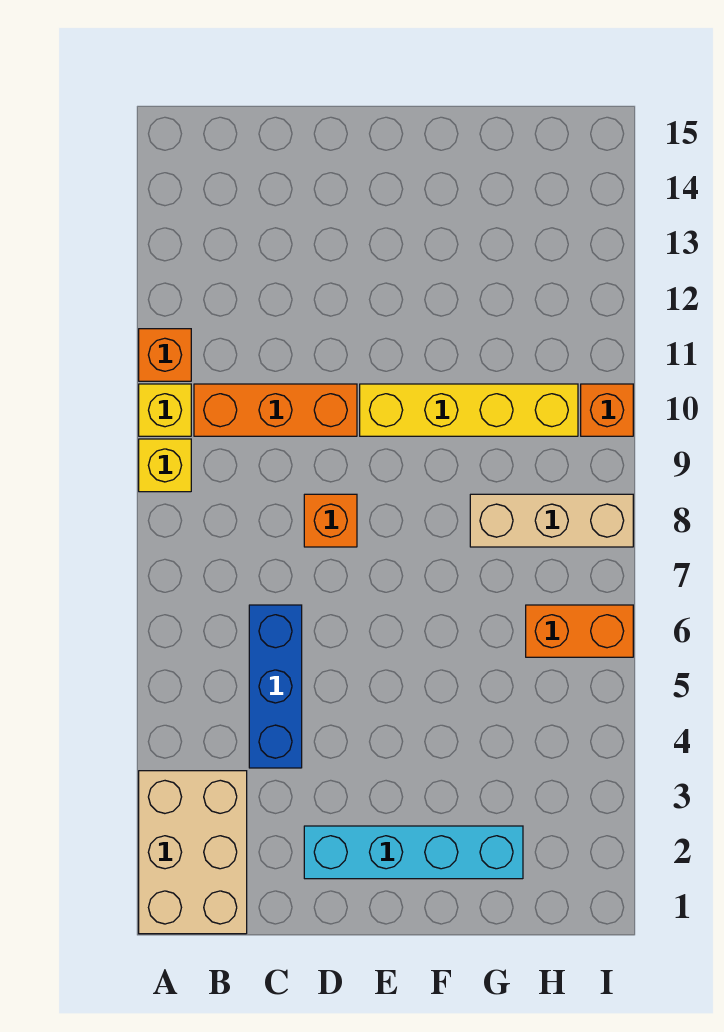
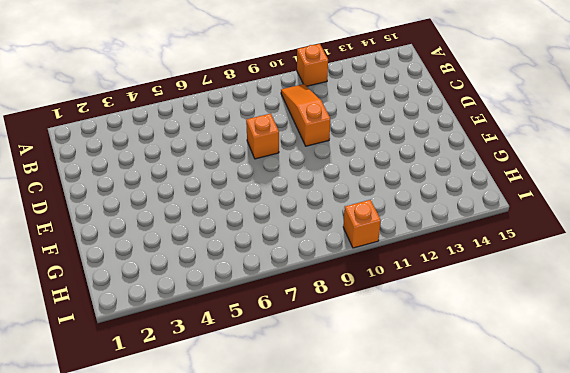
orange 1x3 slope [281,84,330,146] -> orange 1x3 brick [194,384,357,436]
none -> tan 2x3 brick [139,771,247,934]
none -> yellow 1x1 brick [139,439,191,492]
none -> yellow 1x1 brick [139,384,191,436]

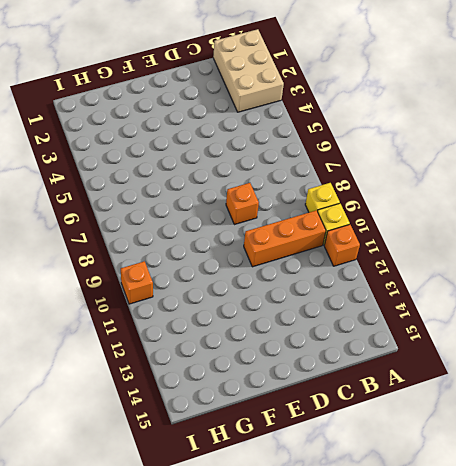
none -> blue 1x3 brick [249,605,302,768]
none -> cyan 1x4 brick [304,826,523,879]
none -> yellow 1x4 brick [360,384,578,436]

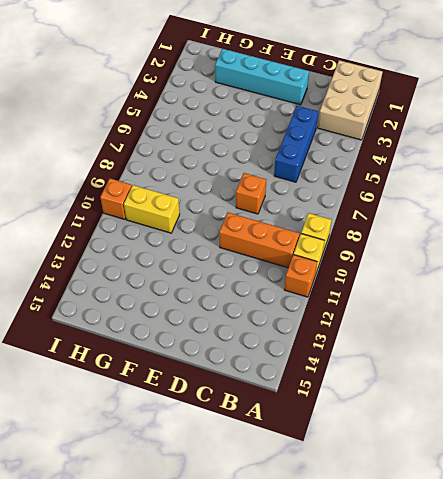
yellow 1x2 brick [124,185,180,233] -> yellow 1x4 brick [360,384,578,436]
none -> tan 1x3 brick [470,494,633,547]
none -> orange 1x2 brick [526,605,633,657]

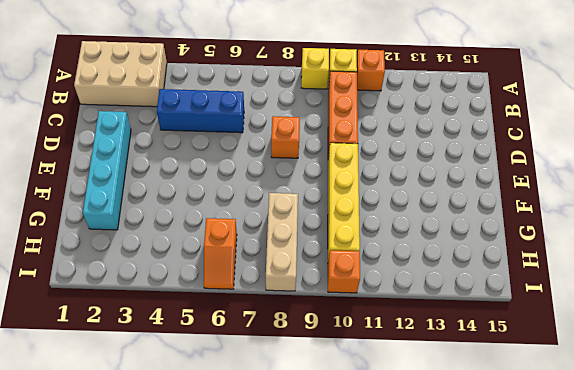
orange 1x2 slope [204,218,237,289] -> orange 1x2 brick [526,605,633,657]

